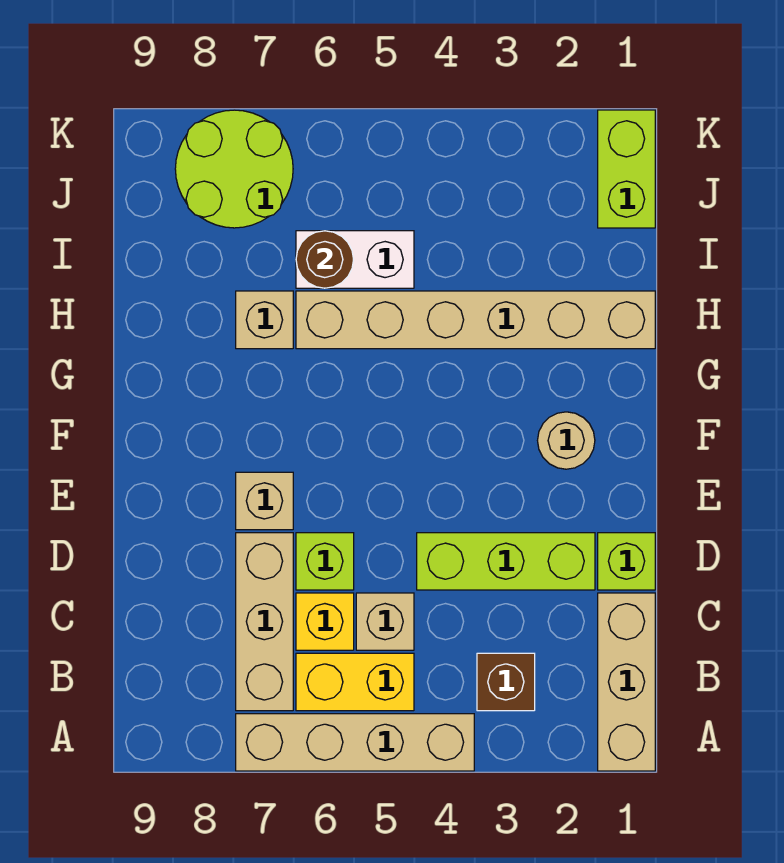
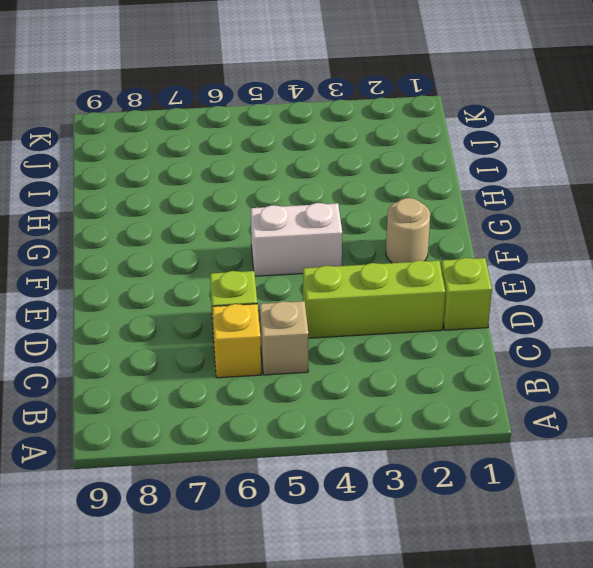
white 1x2 brick [251,203,342,276] -> white 1x2 brick moved to [296,231,414,288]
none -> tan 1x3 brick [598,593,655,771]
none -> tan 1x4 brick [236,714,474,771]
none -> brown 1x1 brick [477,653,535,711]

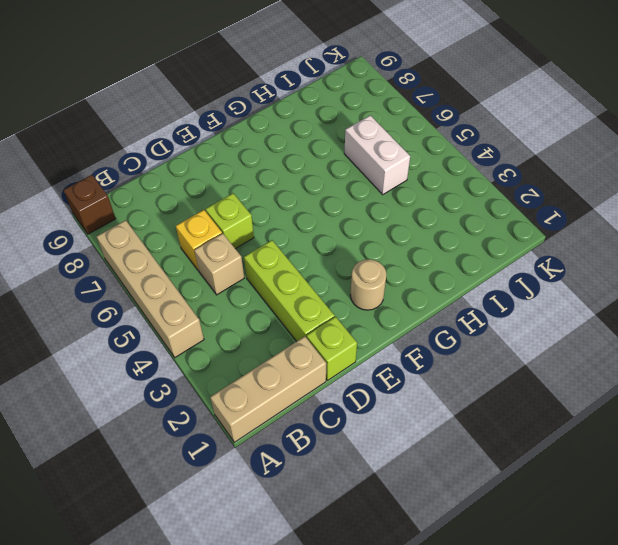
brown 1x1 brick [64,175,116,234] -> brown 1x1 brick moved to [477,653,535,711]
none -> yellow 1x2 brick [296,653,414,711]
none -> tan 1x3 brick [236,533,293,711]
none -> tan 1x1 brick [236,472,293,530]

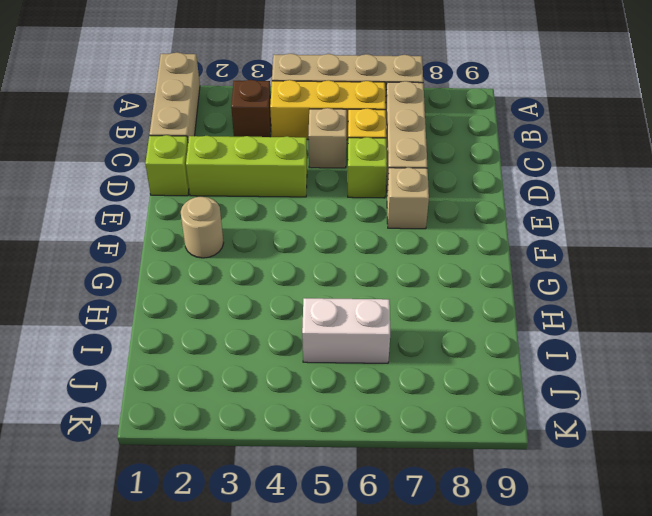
yellow 1x3 brick [270,80,386,140] -> yellow 1x2 brick [296,653,414,711]
none -> tan 1x6 brick [296,291,655,349]
none -> tan 1x1 brick [236,291,293,349]
none -> lime 1x2 brick [598,110,655,228]

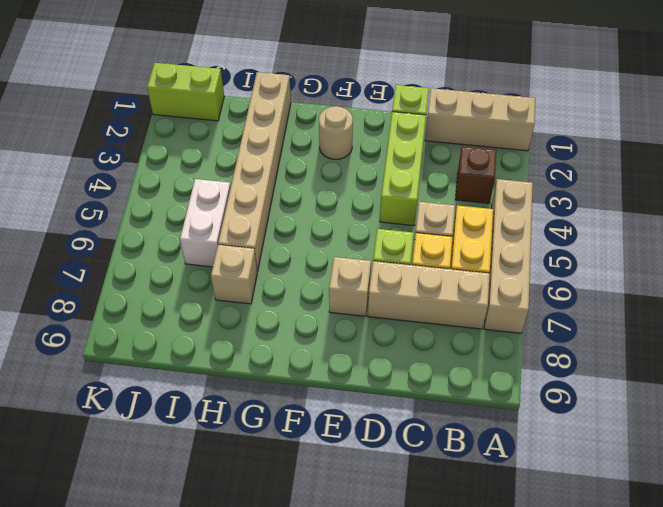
none -> lime 2x2 round brick [175,110,293,228]
none -> brown 1x1 round brick [296,231,353,288]

